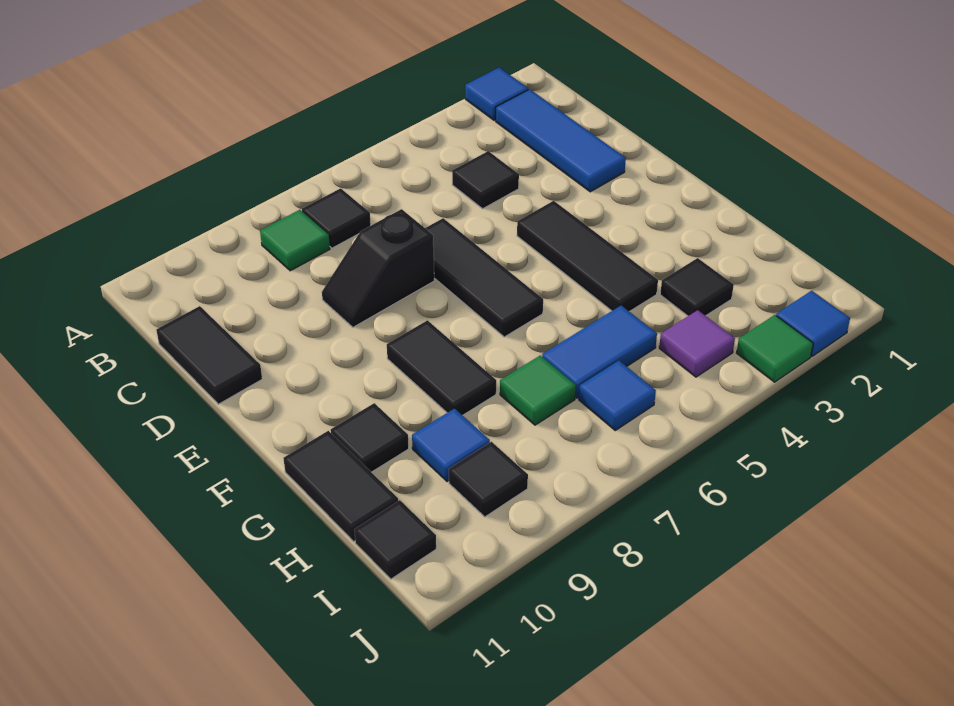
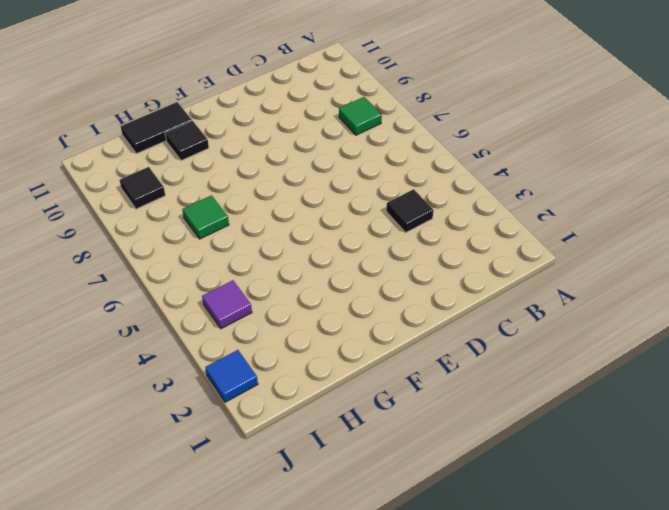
none -> blue 1x1 tile [465,67,528,120]
none -> blue 1x3 tile [496,89,626,192]
none -> black 1x1 tile [302,188,371,248]

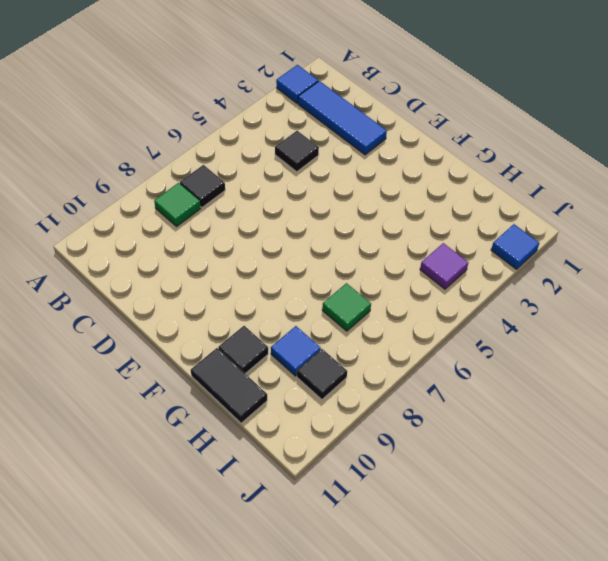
none -> black 1x2 tile [156,306,262,404]
none -> black 1x3 tile [425,218,543,337]
none -> black 1x2 slope [322,209,434,327]

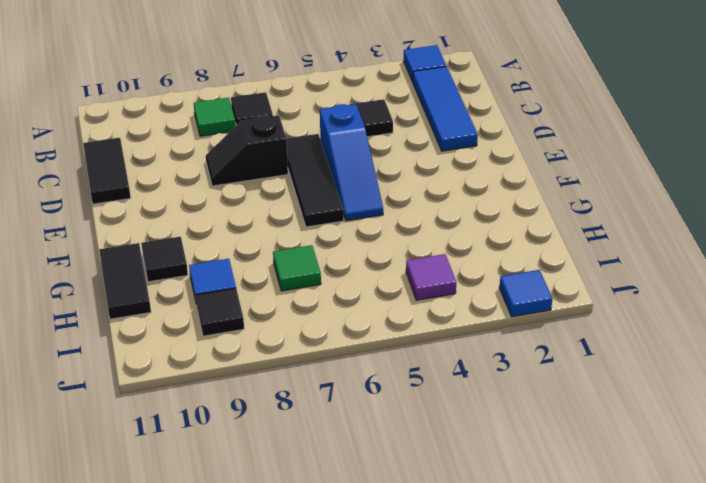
blue 1x3 slope [320,104,383,221] -> none
none -> black 1x3 tile [517,201,658,312]
none -> black 1x2 tile [387,320,496,415]
none -> black 1x1 tile [660,258,734,316]

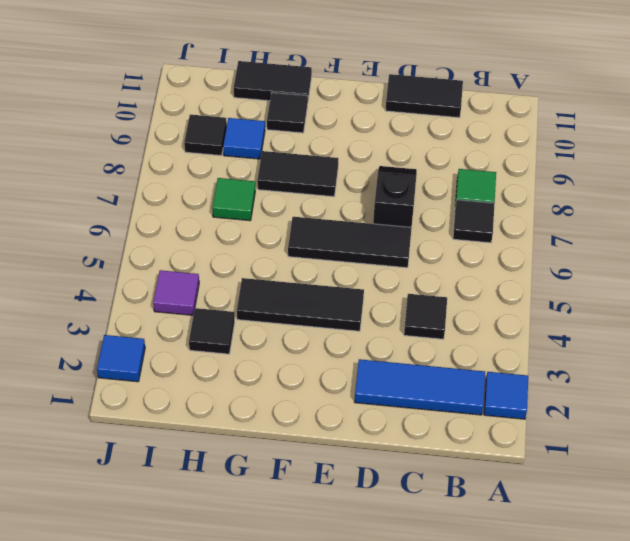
none -> blue 1x2 tile [542,305,657,398]
none -> blue 1x1 tile [579,361,656,430]
none -> black 1x1 tile [354,500,436,579]

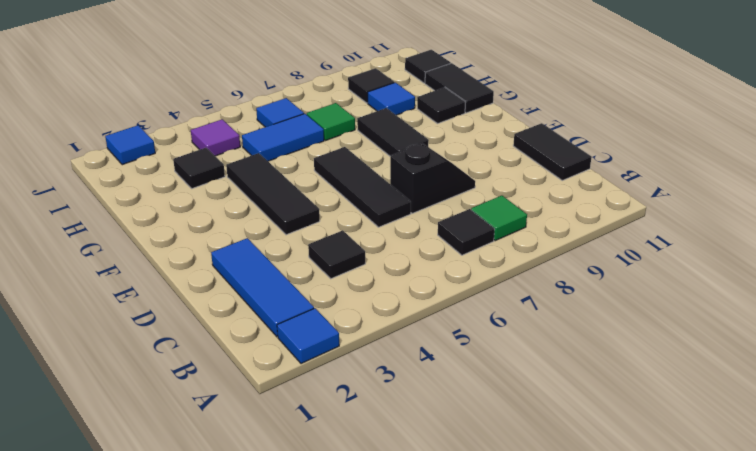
none -> green 1x1 tile [737,315,813,382]

